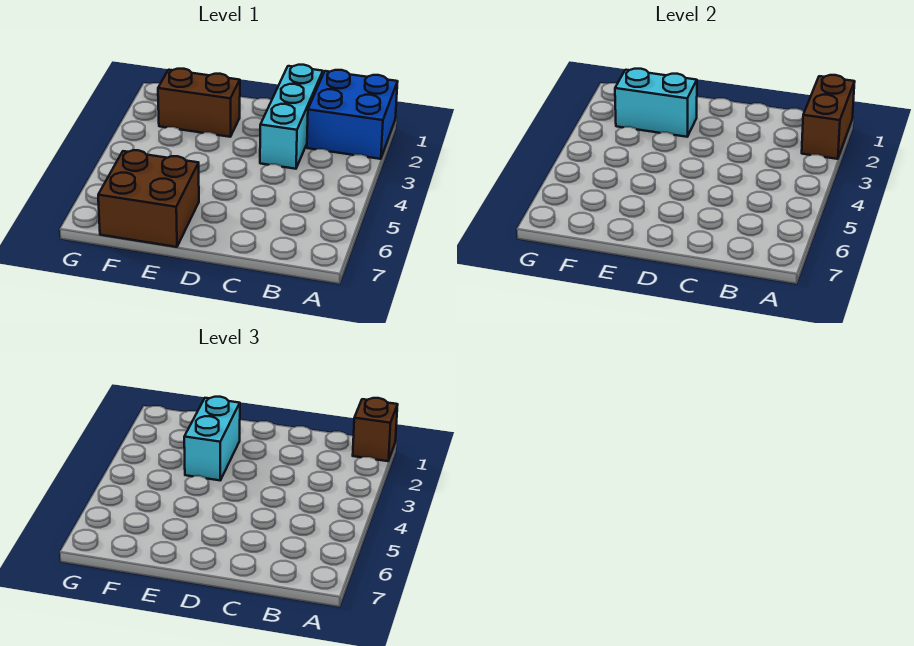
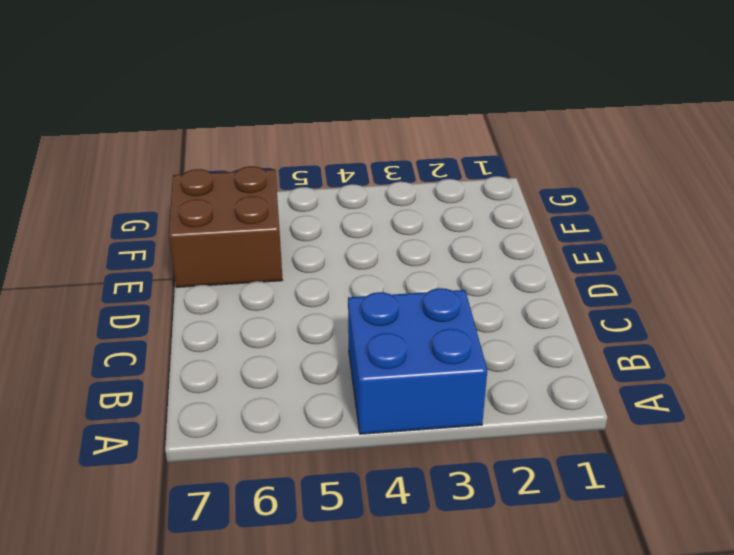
blue 2x2 brick [348,288,487,434] -> blue 2x2 brick moved to [307,70,398,159]
none -> cyan 1x3 brick [260,65,323,169]
none -> brown 1x2 brick [158,69,240,137]

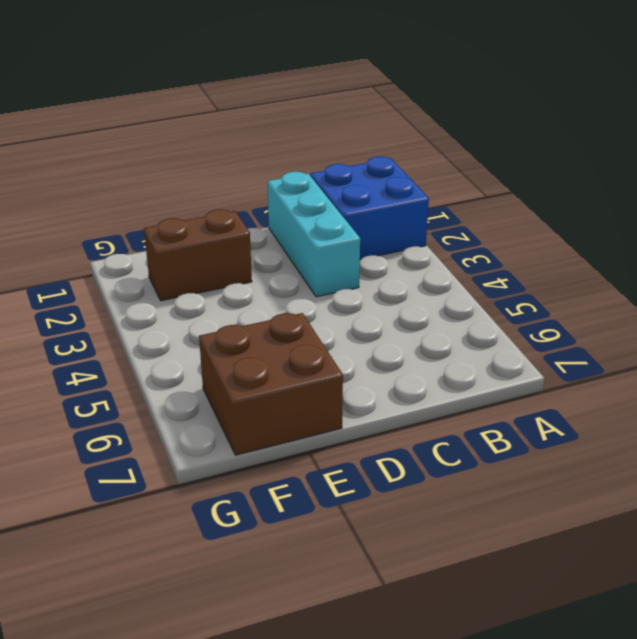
none -> brown 1x2 brick [802,75,855,159]
none -> cyan 1x2 brick [615,69,697,137]

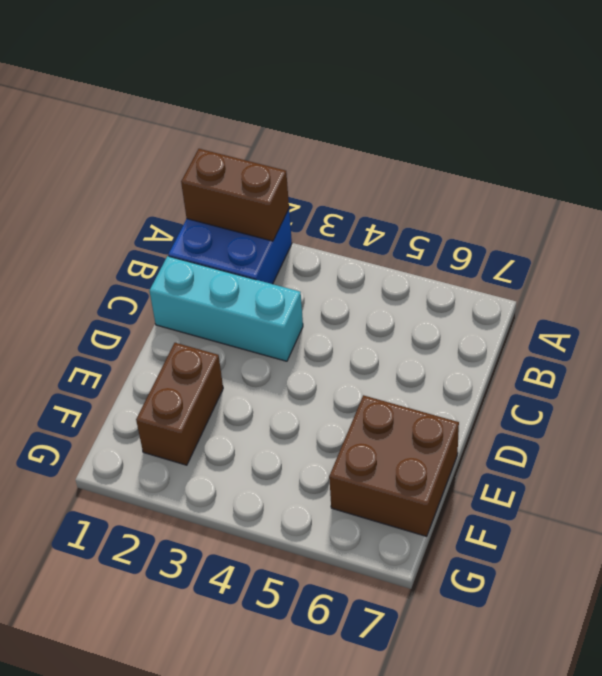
none -> cyan 1x2 brick [615,69,697,137]
none -> brown 1x1 brick [353,398,398,461]

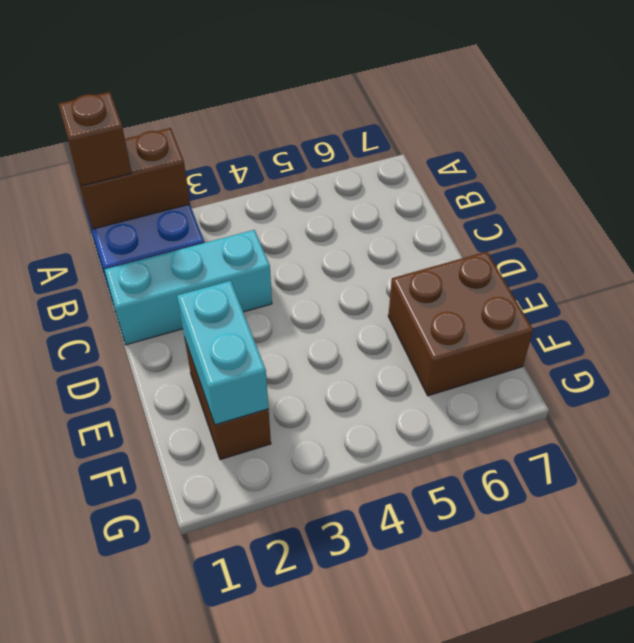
none -> cyan 1x2 brick [184,397,240,480]

